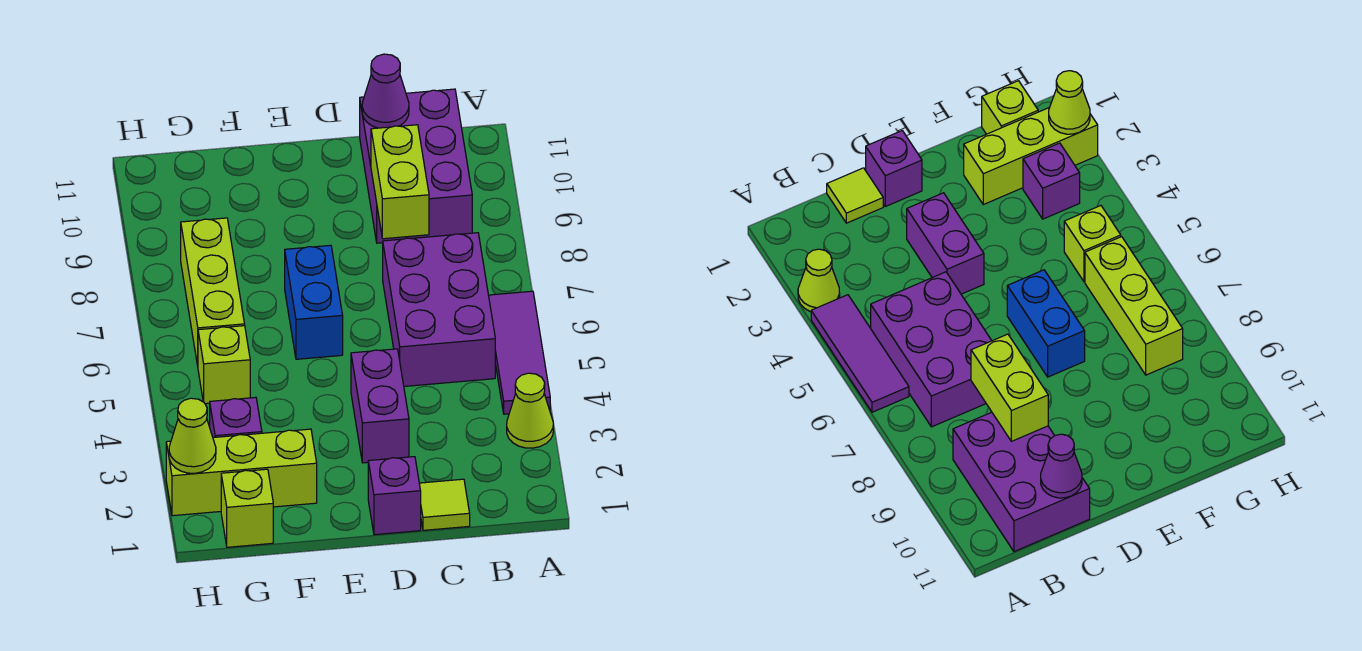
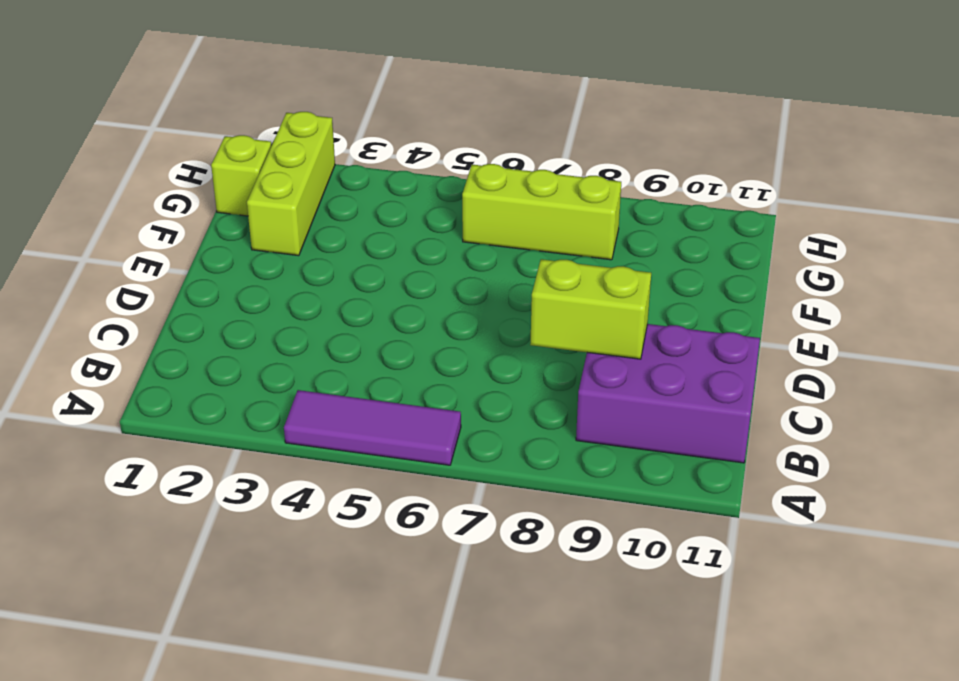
none -> lime 1x1 cone [507,373,553,448]
none -> purple 2x3 brick [383,233,495,386]
none -> lime 1x1 tile [419,479,470,530]

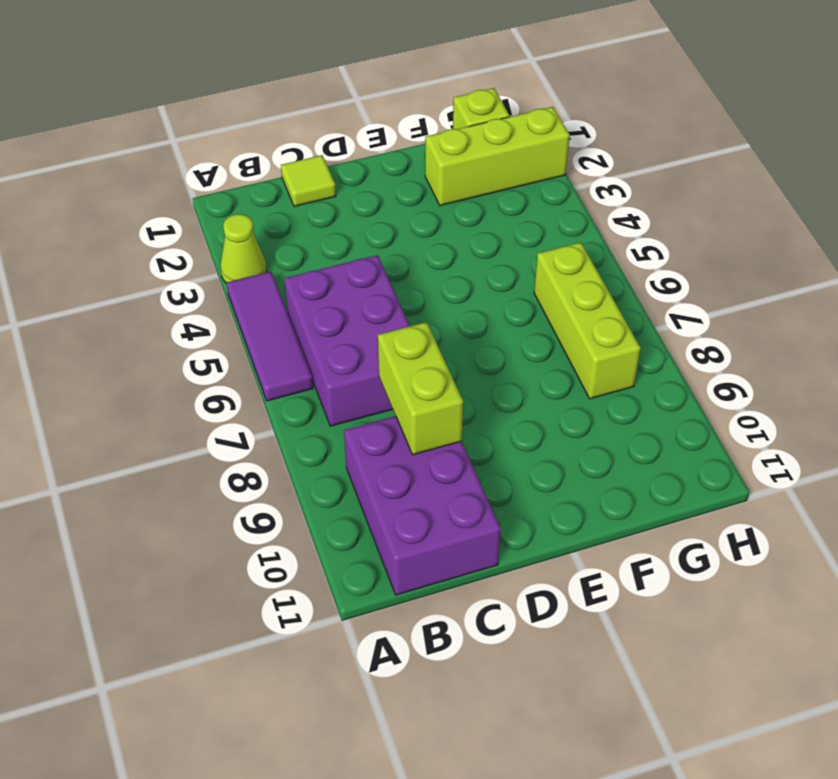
none -> purple 1x1 brick [368,457,421,535]
none -> purple 1x2 brick [351,349,409,463]
none -> blue 1x2 brick [285,245,343,359]

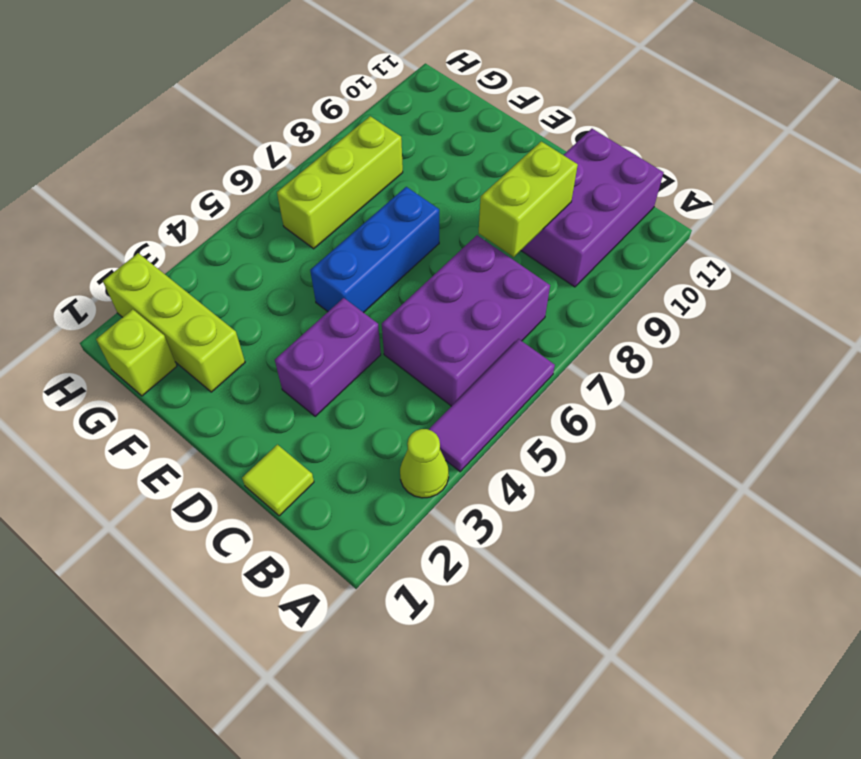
blue 1x3 brick [310,187,439,313] -> blue 1x2 brick [285,245,343,359]
none -> purple 1x1 brick [368,457,421,535]
none -> purple 1x1 brick [210,397,262,438]
none -> lime 1x1 brick [198,326,250,404]

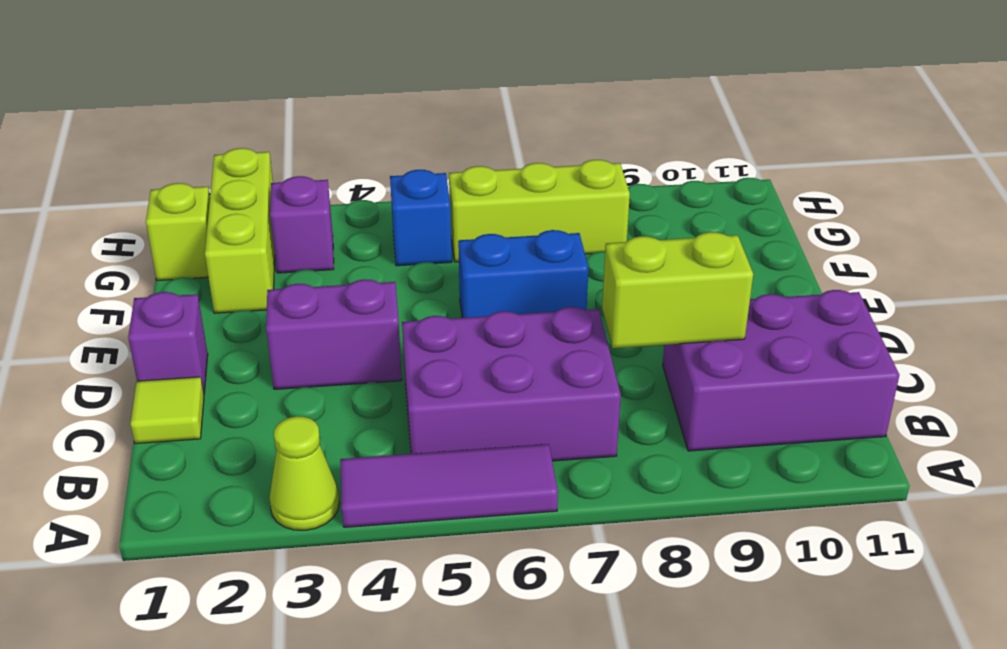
blue 1x1 brick [390,170,452,266] -> lime 1x1 brick [198,326,250,404]
none -> purple 1x1 cone [362,54,409,128]
none -> lime 1x1 cone [169,398,216,473]

